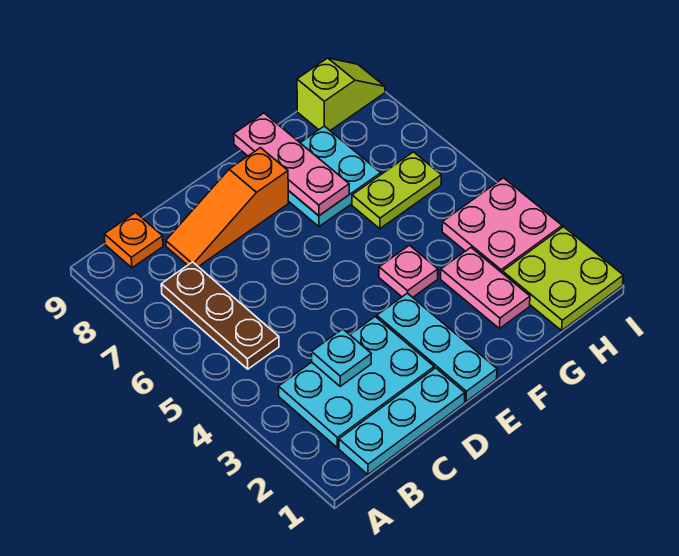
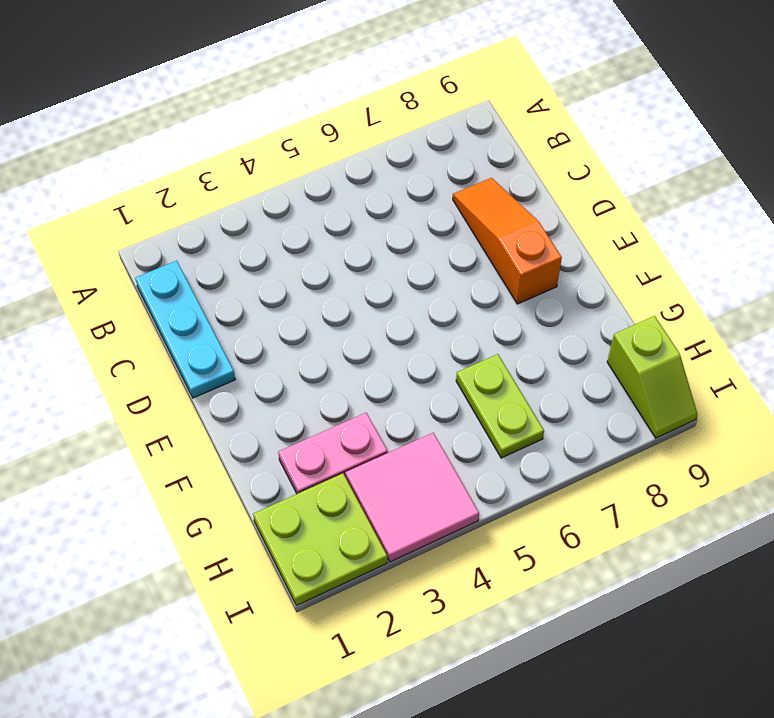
pink 2x2 tile [345,433,479,562] -> pink 2x2 plate [442,178,562,273]
none -> cyan 2x3 plate [279,317,434,448]
none -> brown 1x3 plate [161,262,279,369]
none -> orange 1x1 plate [104,213,163,268]

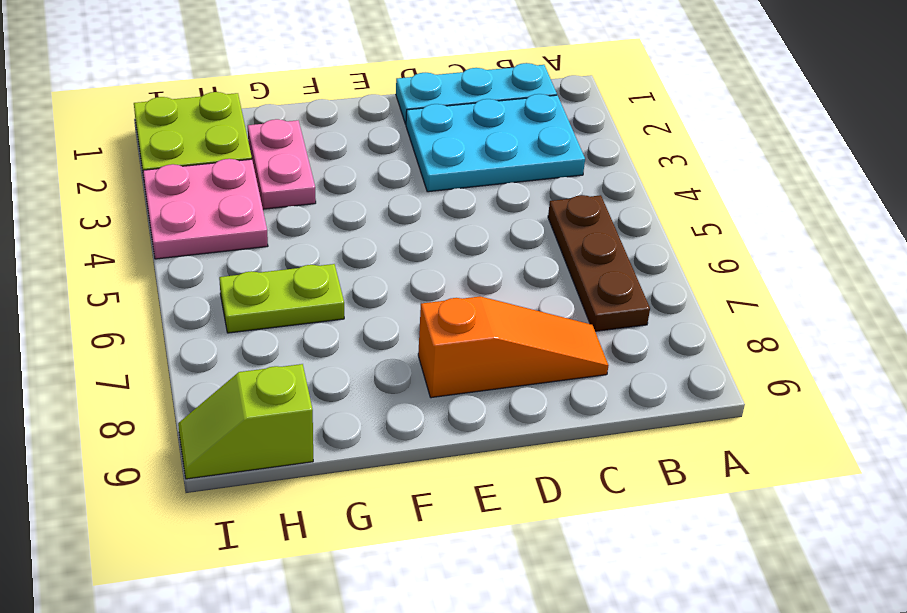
none -> orange 1x1 plate [104,213,163,268]
none -> cyan 1x3 plate [377,293,497,402]
none -> pink 1x1 plate [379,245,438,297]

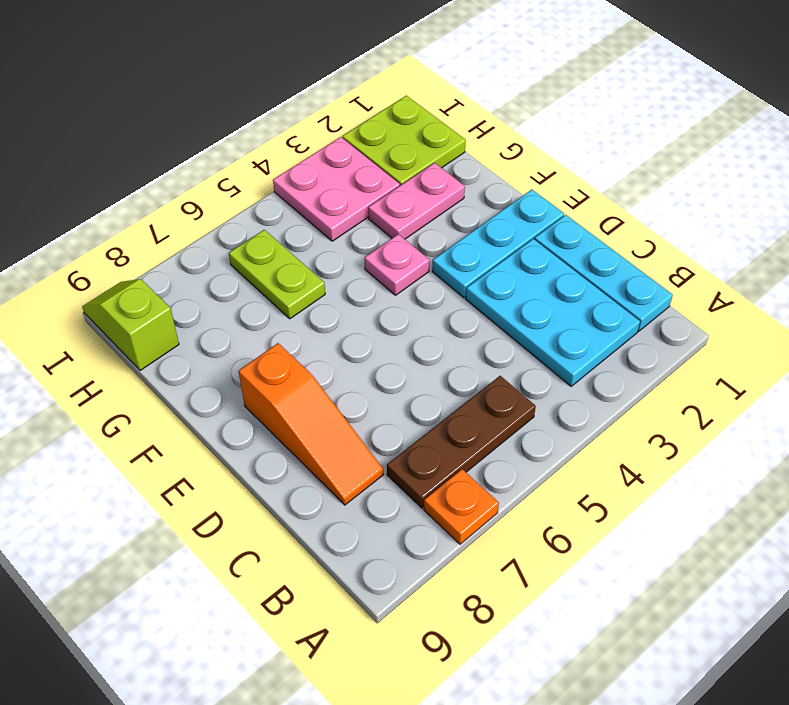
orange 1x1 plate [424,469,499,544] -> orange 1x1 plate moved to [104,213,163,268]
none -> cyan 2x2 plate [288,126,381,227]
none -> cyan 1x1 plate [312,329,371,386]
none -> pink 1x3 plate [234,113,349,216]

